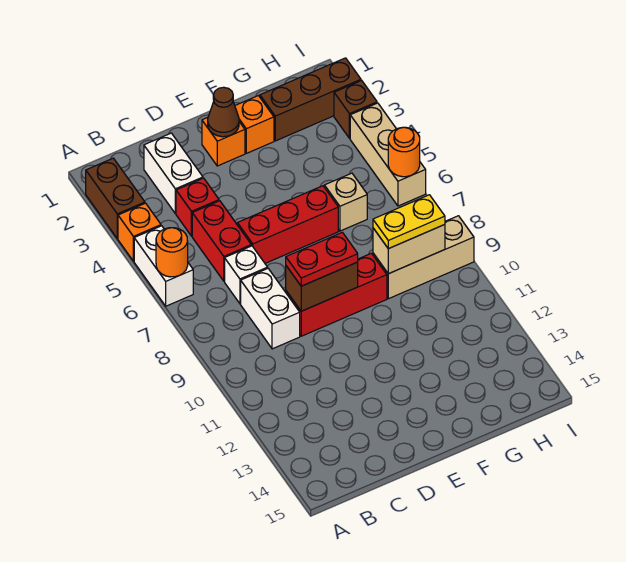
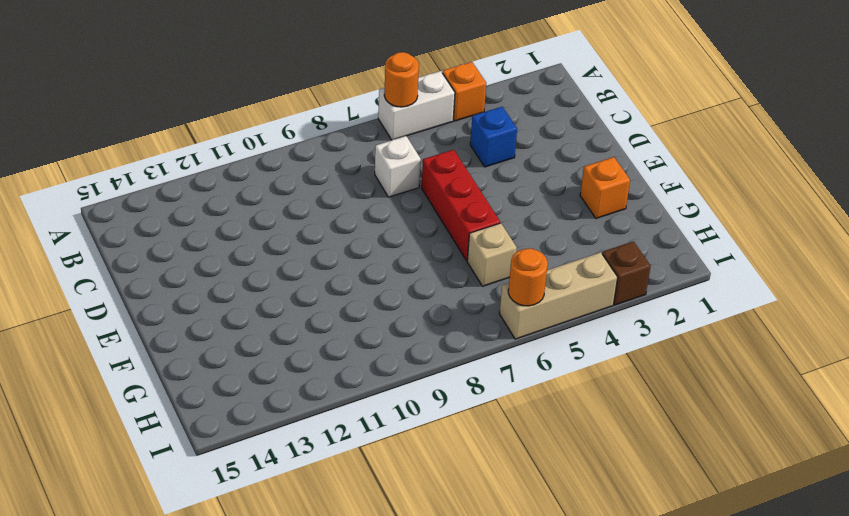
blue 1x1 brick [470,107,517,167] -> red 1x1 brick [176,178,219,236]
none -> brown 1x2 brick [86,158,145,239]
none -> white 1x2 brick [144,133,203,214]
none -> red 1x2 brick [192,201,251,281]

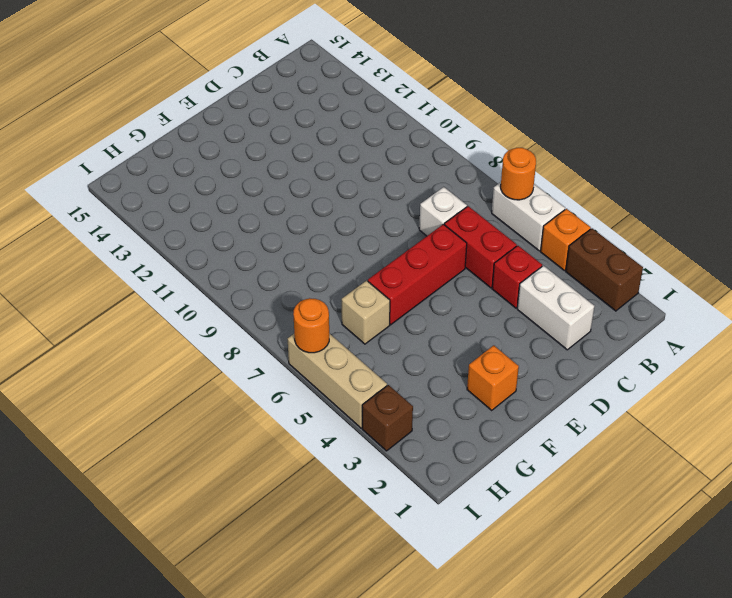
none -> white 1x2 brick [241,269,300,349]
none -> red 1x3 brick [286,253,387,336]
none -> orange 1x1 brick [202,117,245,166]

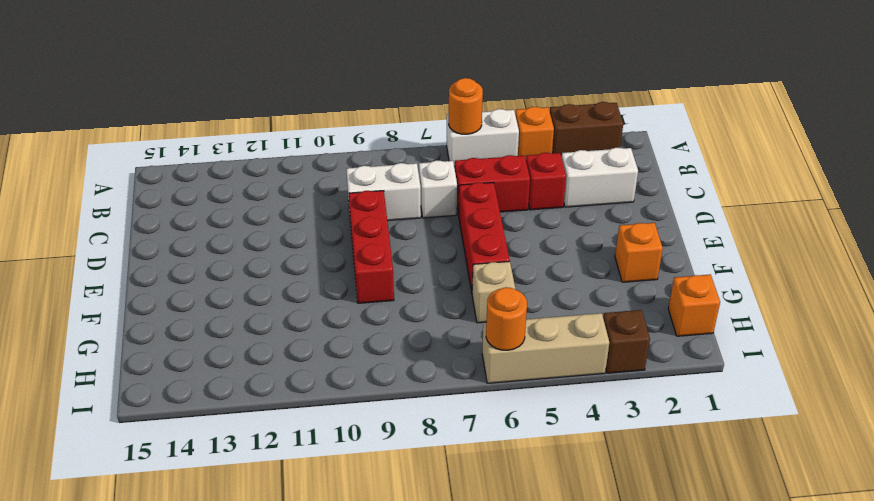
orange 1x1 brick [668,274,720,336] -> orange 1x1 brick moved to [202,117,245,166]
none -> brown 1x3 brick [260,58,361,141]
none -> tan 1x3 brick [373,216,474,299]
none -> brown 1x2 brick [286,262,358,311]

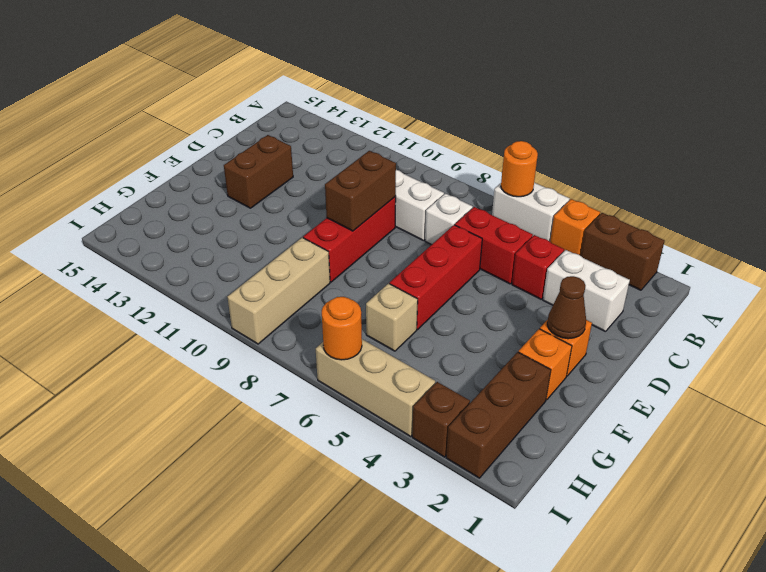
brown 1x2 brick [224,135,293,208] -> none
none -> tan 1x2 brick [373,225,445,274]
none -> red 1x2 plate [286,232,358,286]
none -> yellow 1x2 plate [373,195,445,249]

